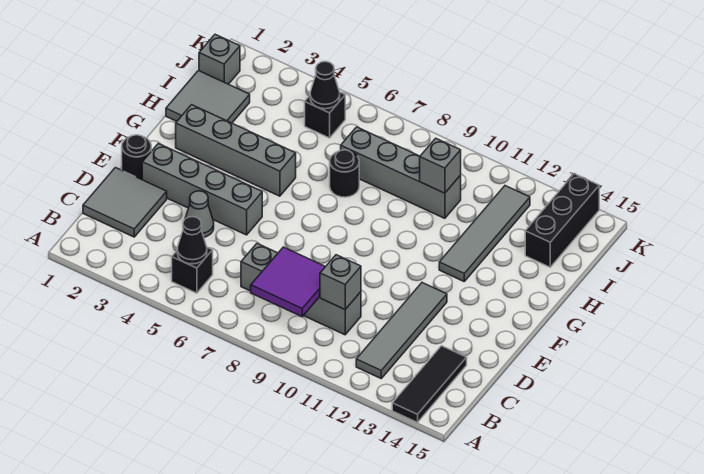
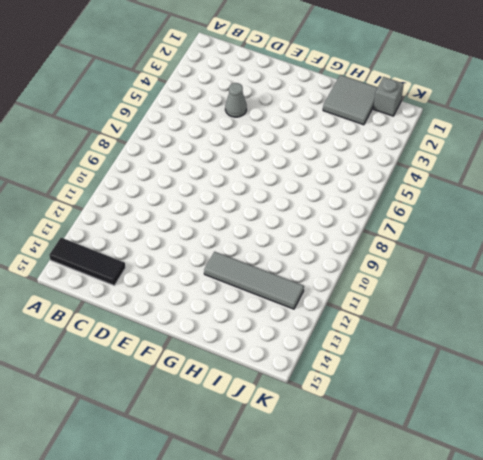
none -> black 1x1 brick [172,247,213,293]
none -> grey 1x4 tile [356,283,447,378]
none -> grey 2x2 tile [83,168,167,237]

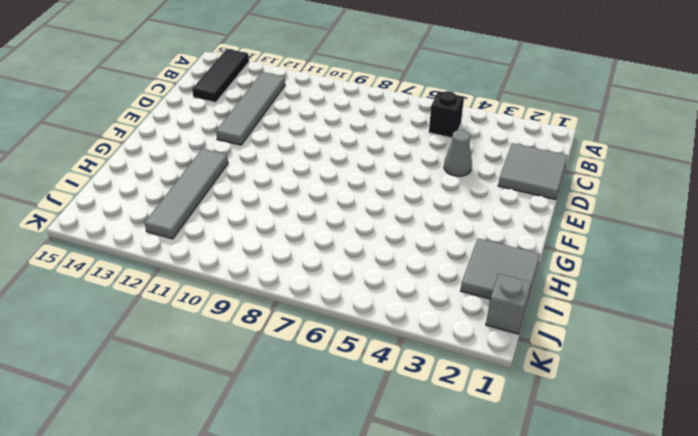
none -> grey 1x4 brick [241,243,361,335]
none -> black 1x1 round brick [122,135,151,180]
none -> grey 1x4 brick [142,143,262,235]

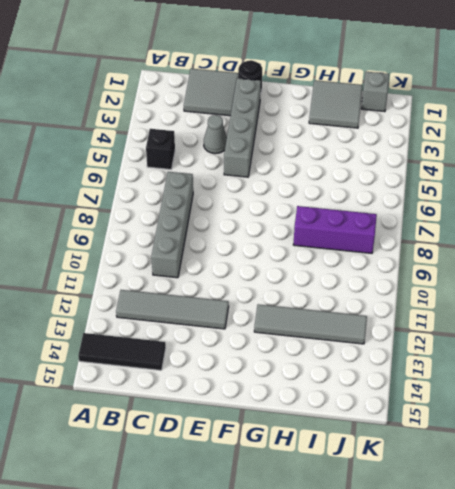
purple 1x3 brick [293,206,377,254] -> grey 1x4 brick [341,127,461,218]
none -> grey 1x4 brick [176,105,296,196]
none -> black 1x1 round brick [330,150,359,197]
none -> black 1x3 brick [525,174,599,267]

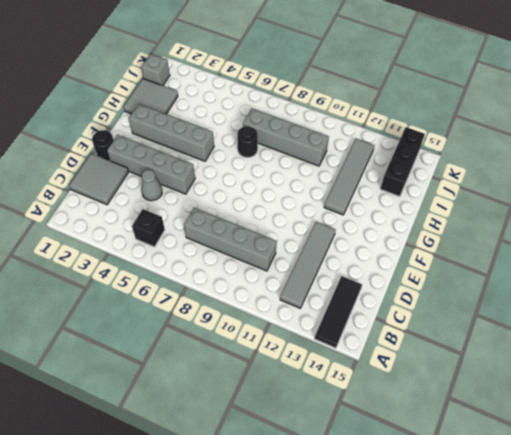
none -> black 1x1 brick [305,92,345,138]
none -> black 1x1 cone [177,217,207,264]
none -> purple 2x2 tile [251,247,325,317]

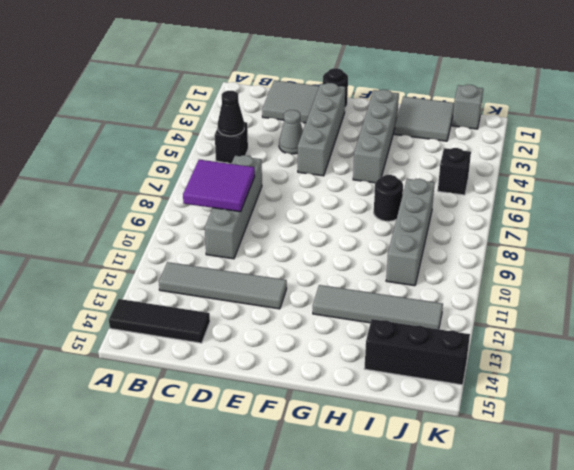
none -> grey 1x1 brick [320,255,361,309]
none -> grey 1x1 brick [420,138,461,193]
none -> black 1x1 cone [310,61,340,109]

